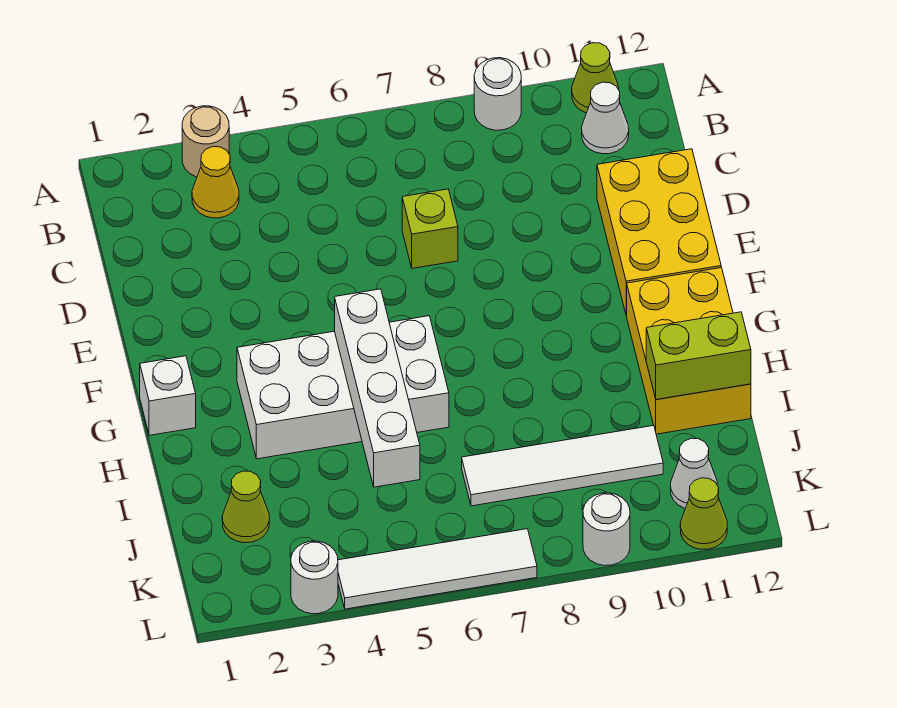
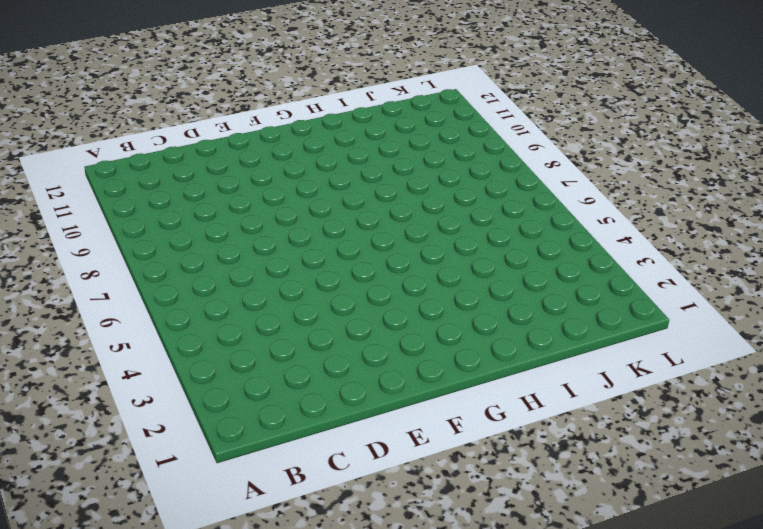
none -> tan 1x1 round brick [182,106,229,177]
none -> white 1x1 round brick [474,58,521,130]
none -> lime 1x1 cone [572,43,619,113]

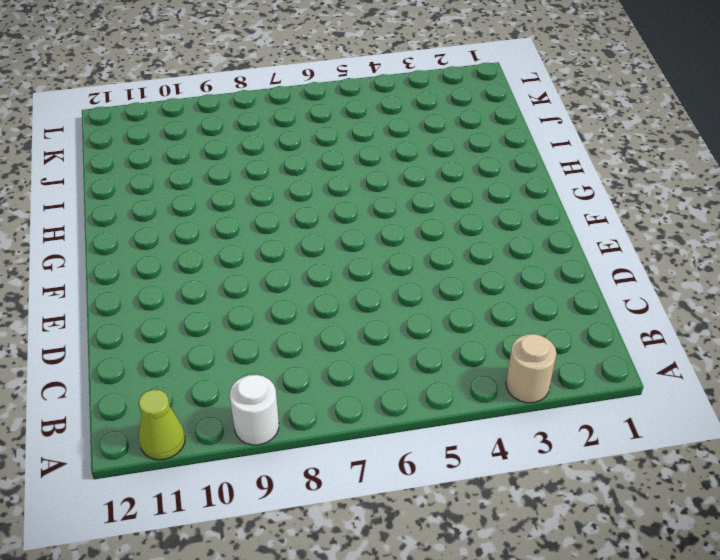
none -> yellow 1x1 cone [192,147,239,218]
none -> white 1x1 cone [582,82,629,154]
none -> lime 1x1 brick [402,189,458,269]

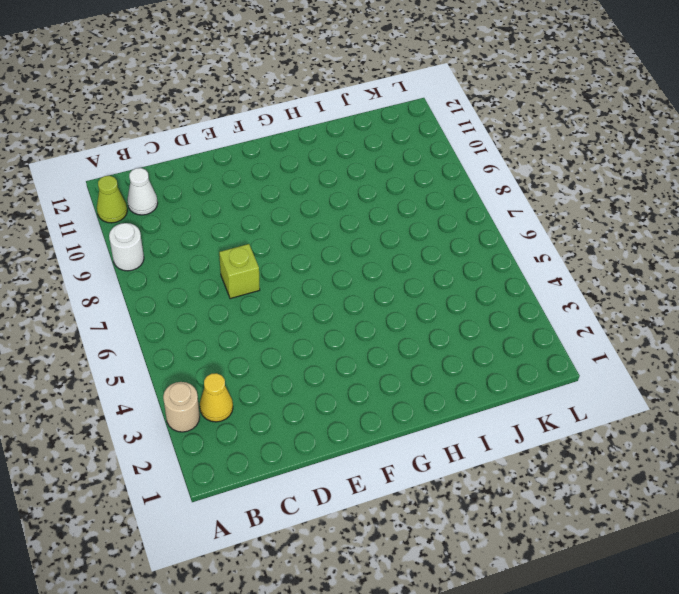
none -> yellow 2x3 brick [597,149,721,315]
none -> white 1x1 brick [140,356,196,435]
none -> white 2x4 brick [237,316,449,459]

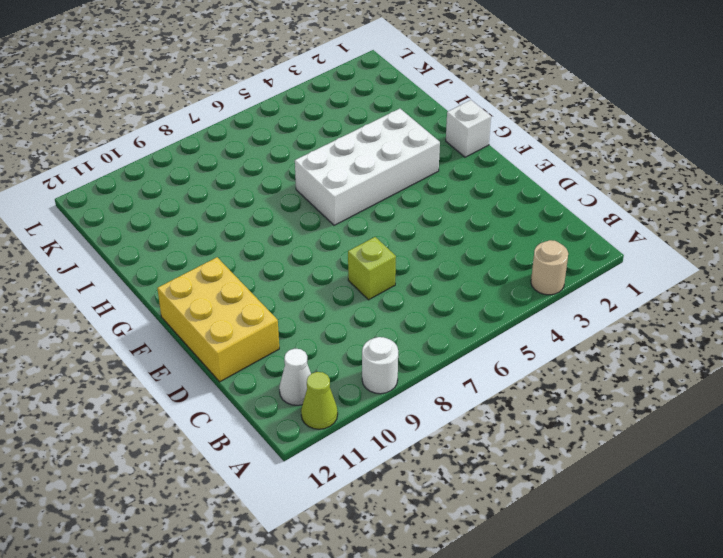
none -> yellow 1x1 cone [192,147,239,218]
none -> yellow 2x3 brick [626,268,751,434]
none -> lime 1x1 cone [222,471,269,543]

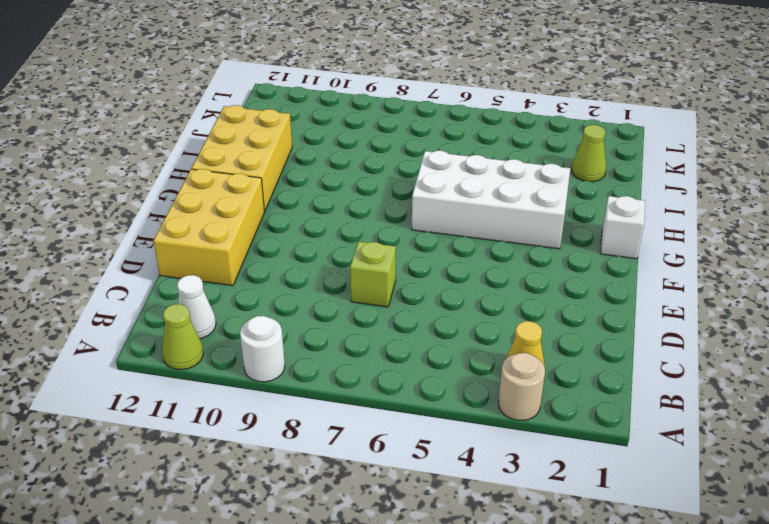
none -> white 1x4 tile [462,425,663,506]
none -> white 1x1 cone [671,438,717,508]
none -> white 1x1 round brick [291,541,338,614]

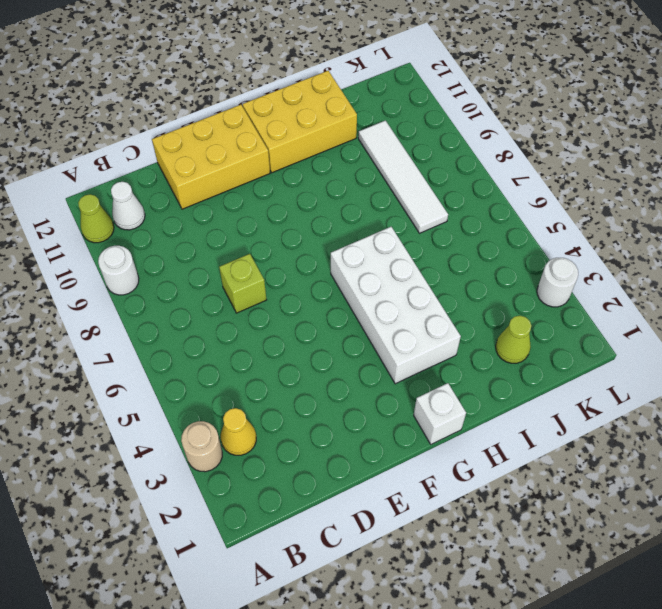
none -> white 1x1 cone [671,438,717,508]
none -> white 1x4 tile [338,529,537,609]
none -> white 1x1 round brick [583,493,630,566]

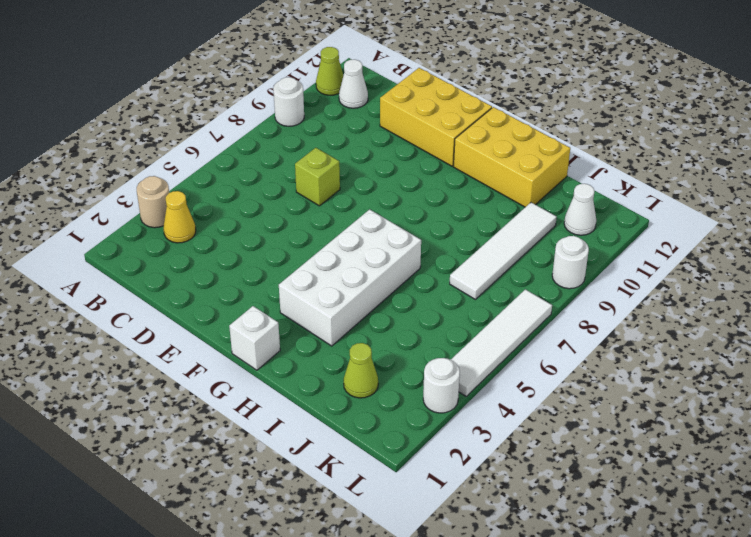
none -> lime 1x1 cone [680,478,727,549]
none -> white 1x4 brick [335,289,420,487]
none -> lime 1x2 brick [646,312,751,399]

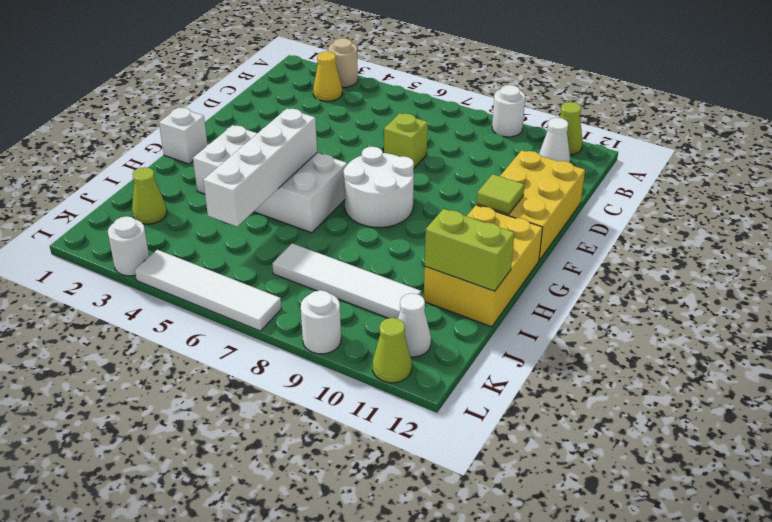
white 2x2 round brick [343,147,414,227] -> none
lime 1x1 tile [477,174,524,214] -> none

